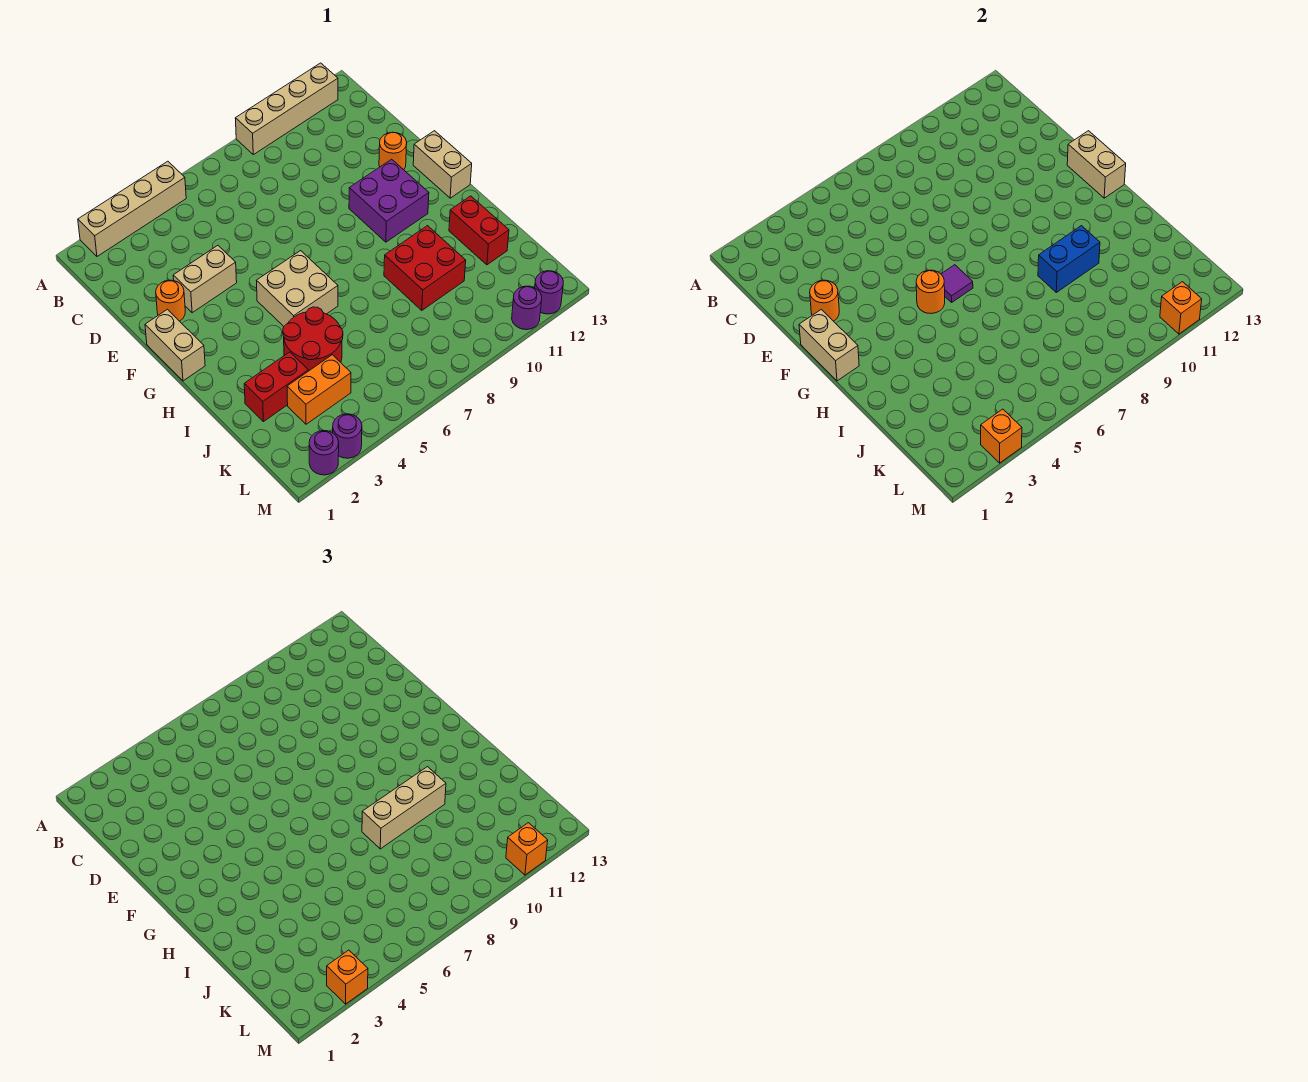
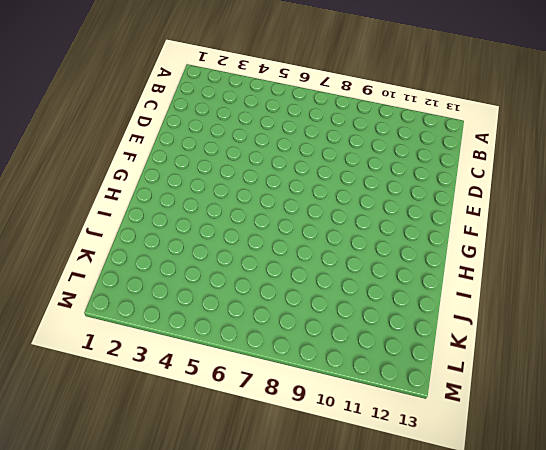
none -> tan 1x4 brick [78,161,186,256]
none -> tan 1x4 brick [235,63,338,155]
none -> orange 1x1 round brick [156,280,185,321]

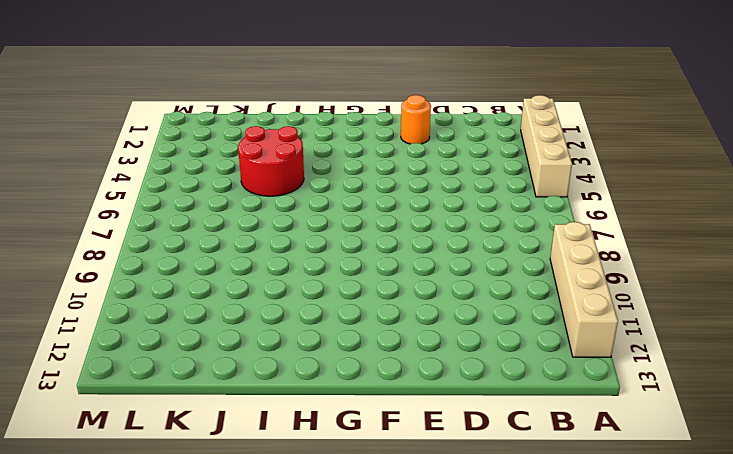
none -> tan 1x2 brick [173,246,237,313]
none -> orange 1x1 round brick [379,132,407,170]
none -> tan 1x2 brick [145,309,205,381]

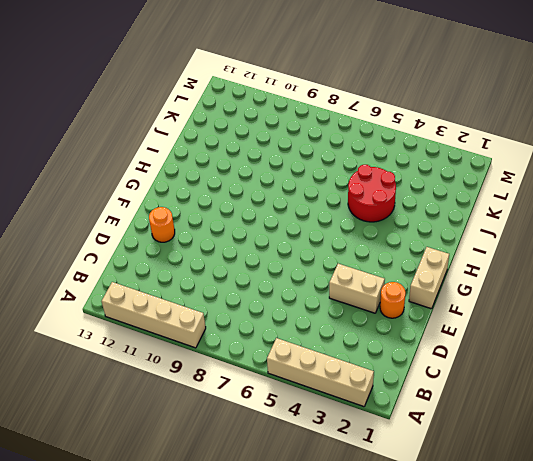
none -> purple 2x2 brick [349,159,429,242]
none -> tan 1x2 brick [413,131,472,198]
none -> tan 2x2 brick [257,251,338,326]

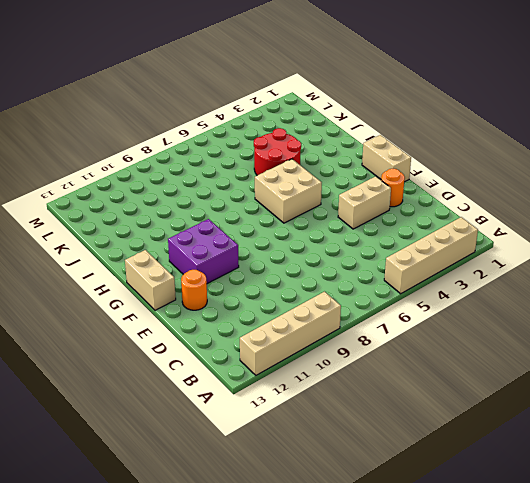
none -> red 2x2 brick [384,226,466,310]
none -> red 1x2 brick [449,196,509,265]
none -> red 1x2 brick [244,352,308,422]

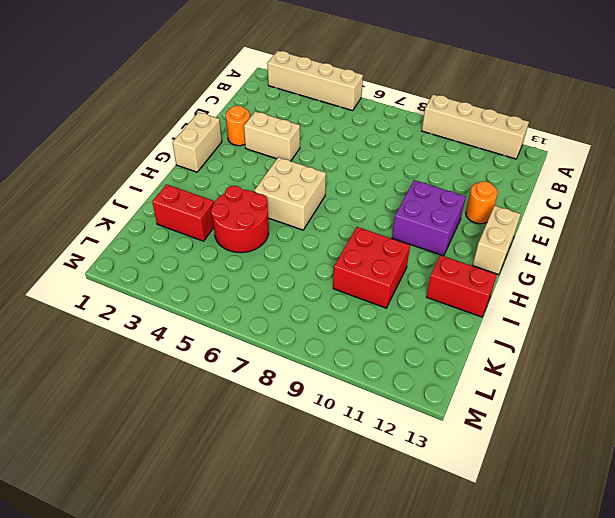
red 1x2 brick [426,255,497,317] -> red 1x2 brick turned to [449,196,509,265]
none -> orange 1x2 brick [287,355,351,424]
none -> purple 1x1 round brick [309,431,339,475]
none -> purple 1x1 round brick [333,414,362,458]

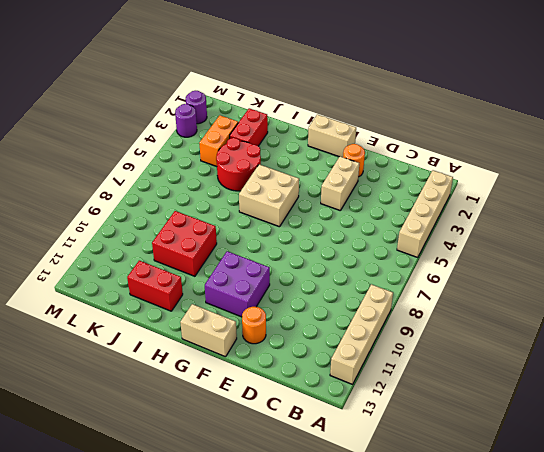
none -> purple 1x1 round brick [512,286,542,330]
none -> purple 1x1 round brick [535,271,563,314]
none -> orange 1x1 round brick [810,280,839,321]

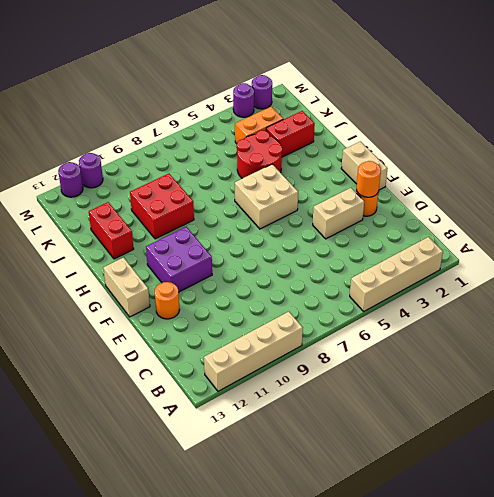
none -> tan 1x2 brick [799,309,859,381]
none -> tan 1x2 brick [1067,131,1126,198]
none -> orange 1x1 round brick [916,270,945,314]

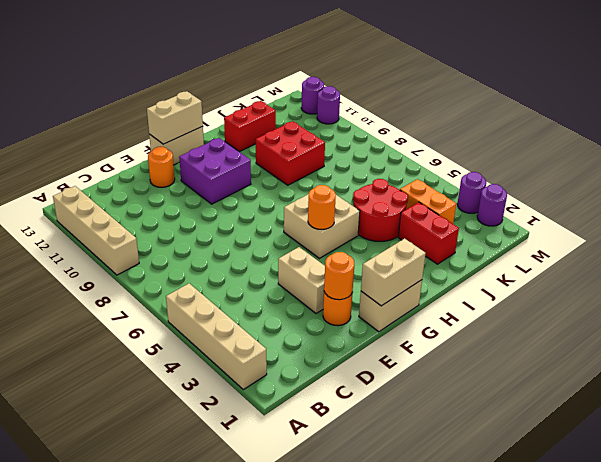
none -> purple 1x1 tile [941,265,973,302]
none -> blue 1x2 brick [1038,226,1100,292]
none -> orange 1x1 brick [981,409,1022,463]

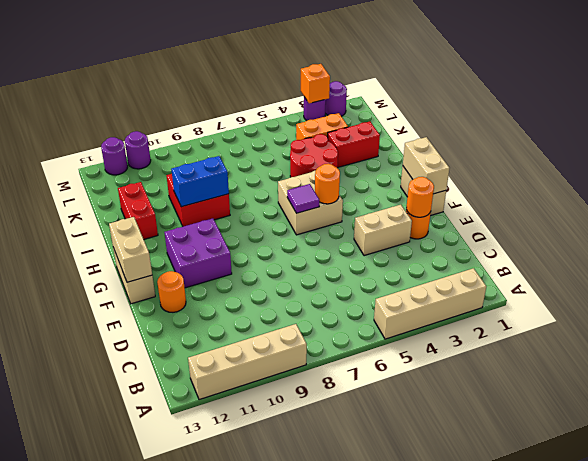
none -> orange 1x1 brick [1160,282,1202,334]
none -> tan 1x3 brick [362,767,446,849]
none -> orange 1x1 brick [327,950,368,1004]

